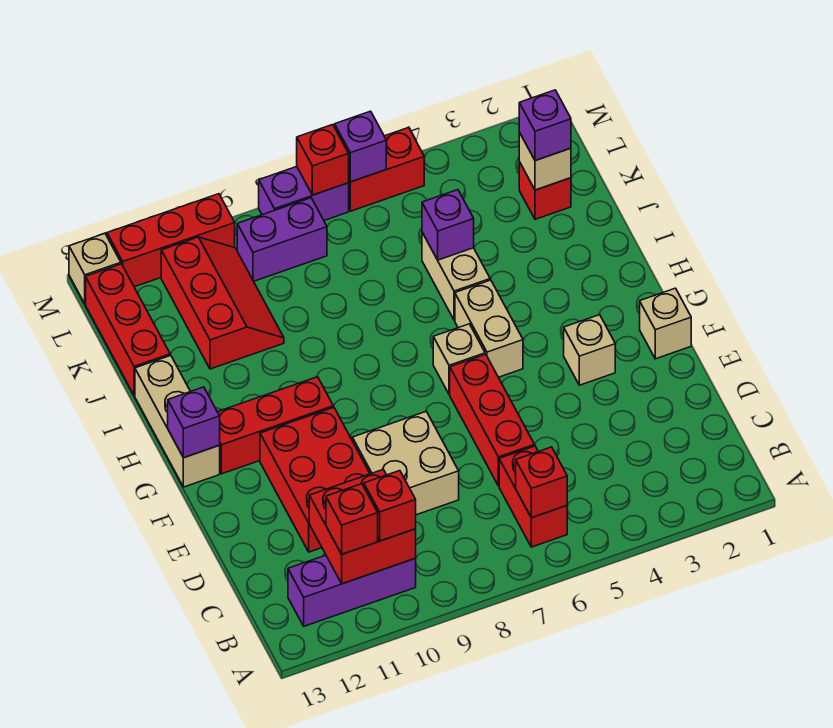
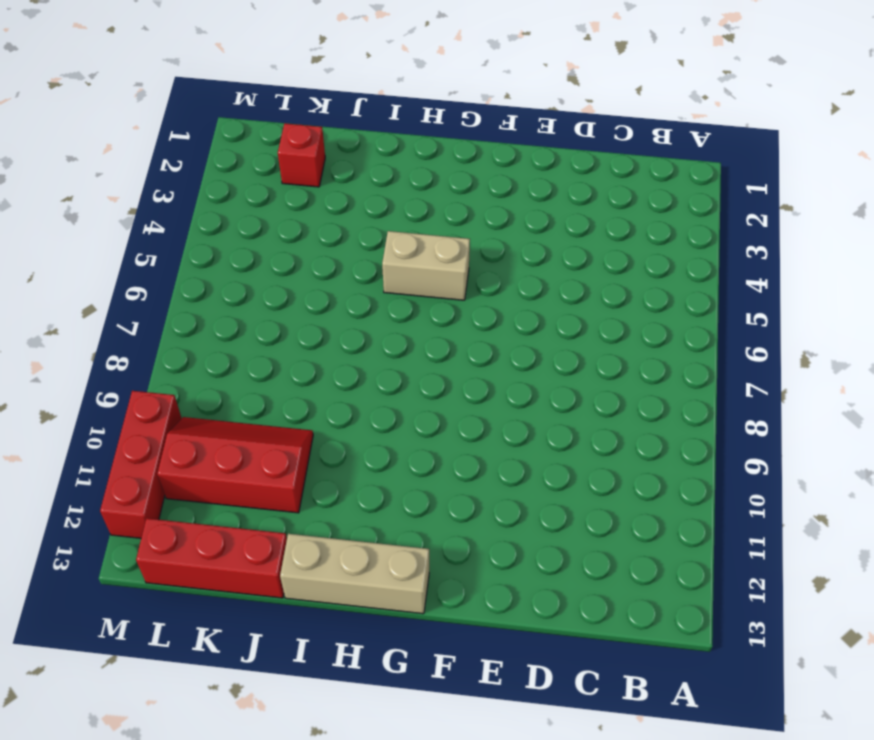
none -> red 1x2 brick [499,446,567,547]
none -> purple 1x3 brick [288,555,416,626]
none -> red 1x3 brick [450,354,535,486]
none -> tan 2x2 brick [352,412,459,515]

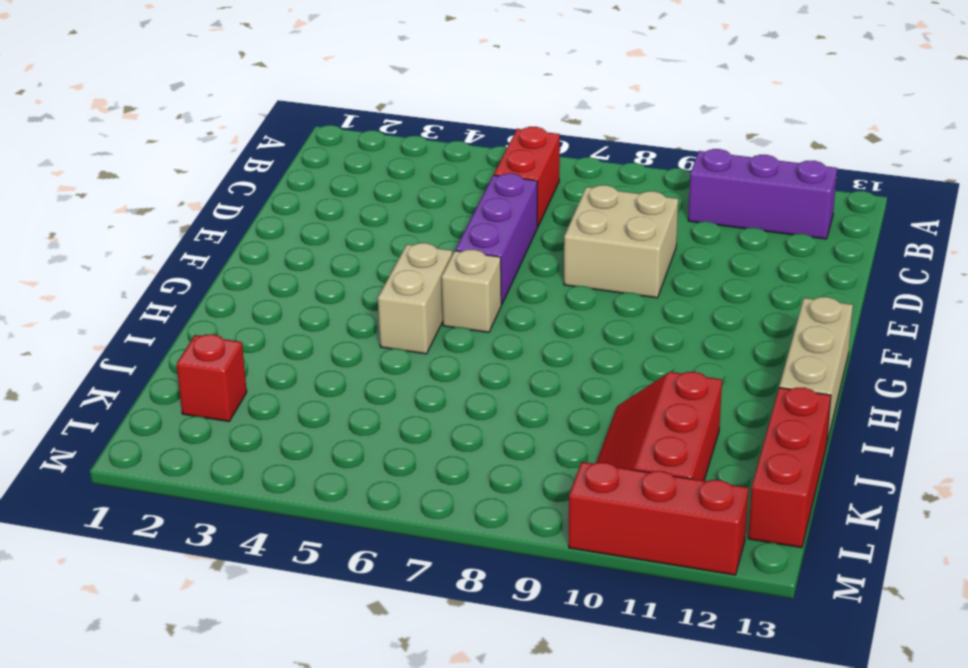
purple 1x3 brick [455,173,537,305] -> red 1x3 brick [450,354,535,486]
none -> red 2x3 brick [260,407,370,552]
none -> tan 1x1 brick [640,288,691,359]
none -> tan 1x1 brick [564,315,615,385]
none -> red 1x3 brick [218,377,333,474]

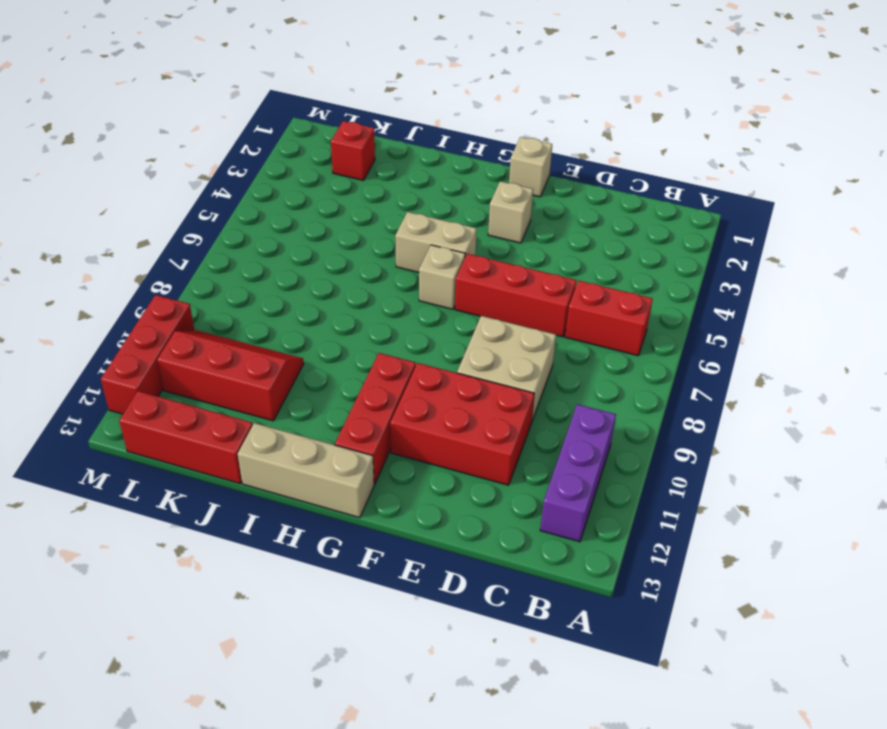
none -> tan 1x2 brick [422,233,490,320]
none -> purple 1x2 brick [237,198,327,281]
none -> red 1x2 brick [349,128,424,211]
none -> purple 1x2 brick [259,167,349,220]

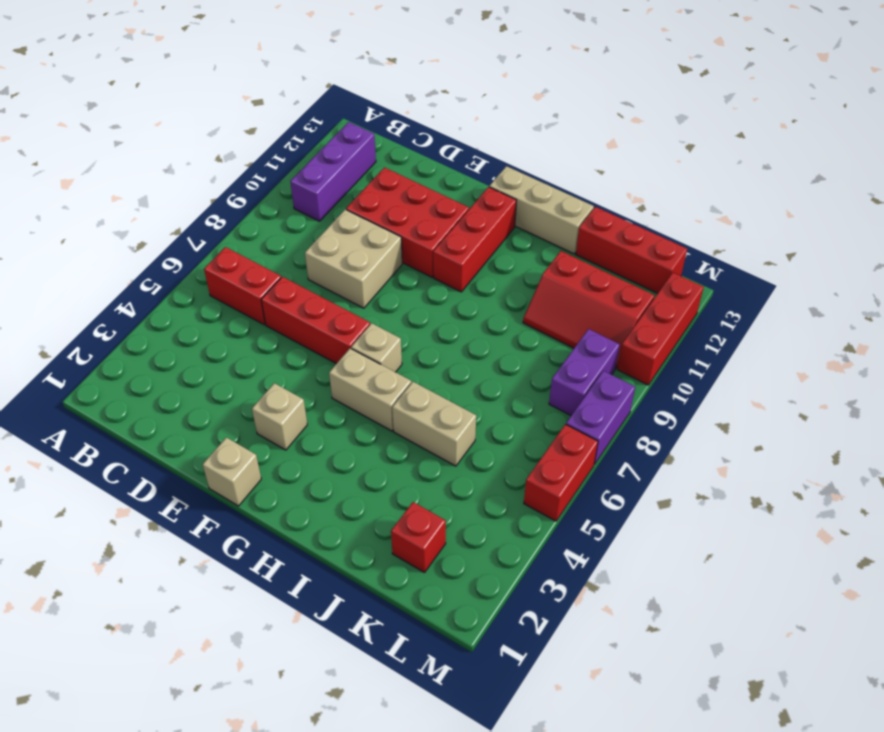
none -> tan 1x1 brick [69,234,121,304]
none -> red 1x1 brick [516,447,567,518]
none -> red 2x2 brick [309,470,416,584]
none -> purple 1x1 brick [168,387,220,458]

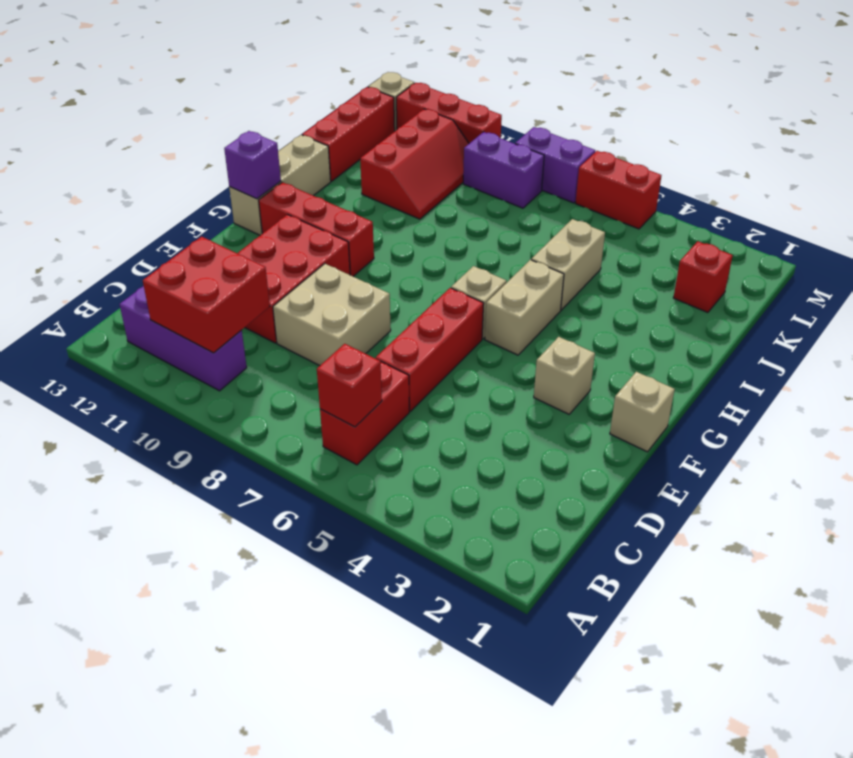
none -> purple 1x1 brick [422,190,474,260]
none -> tan 1x1 brick [519,132,571,190]
none -> purple 1x1 brick [335,111,386,182]
none -> red 1x1 brick [297,125,349,195]

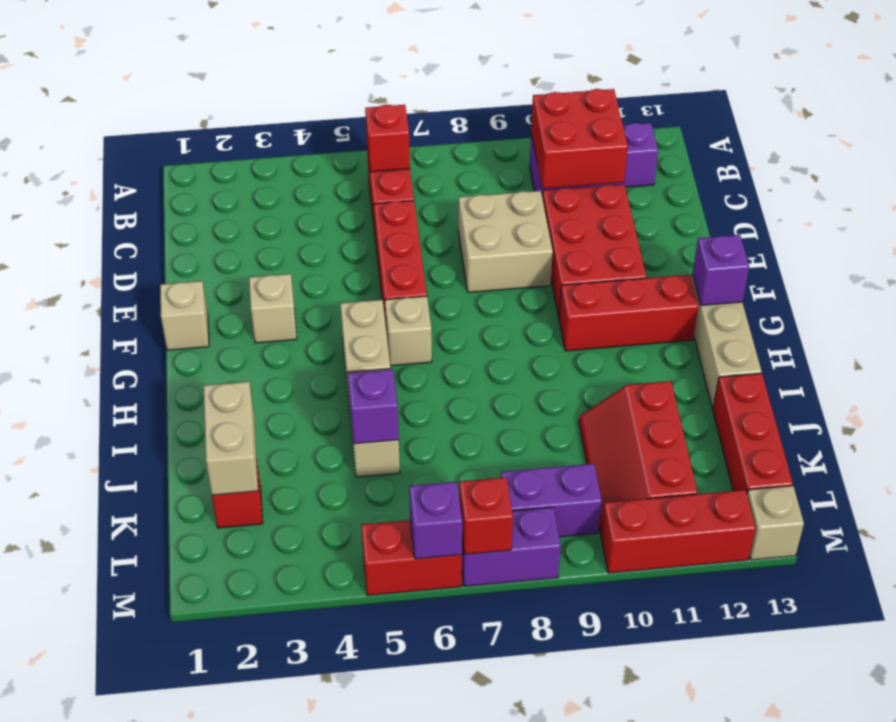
tan 1x2 brick [204,382,258,495] -> tan 1x1 brick [519,132,571,190]
none -> red 1x1 brick [364,471,416,541]
none -> red 1x1 brick [326,484,378,554]
none -> purple 1x1 brick [519,90,571,161]

